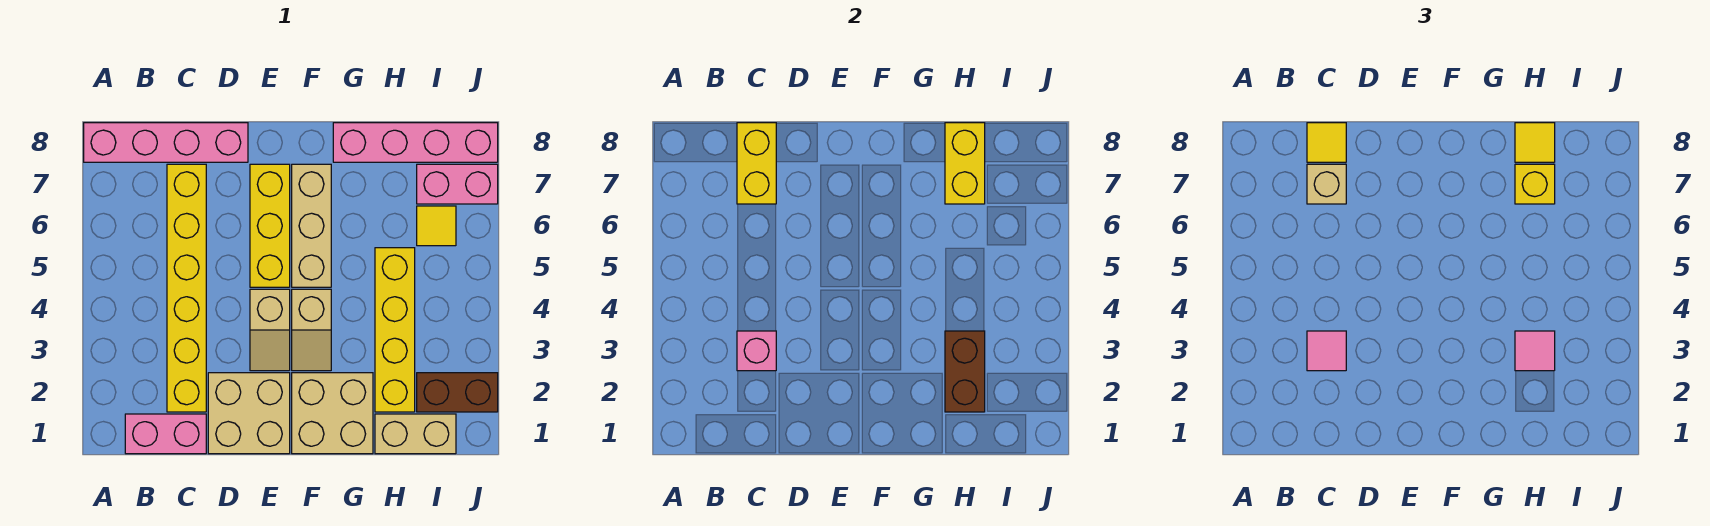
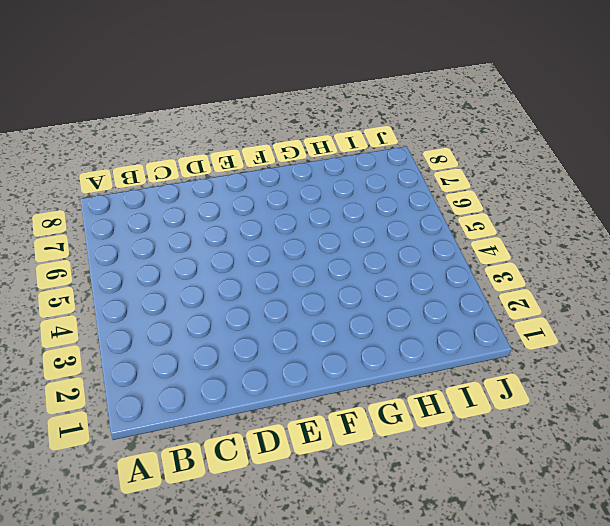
none -> pink 1x4 brick [84,123,248,162]
none -> pink 1x2 brick [125,414,206,454]
none -> yellow 1x6 brick [167,164,206,412]

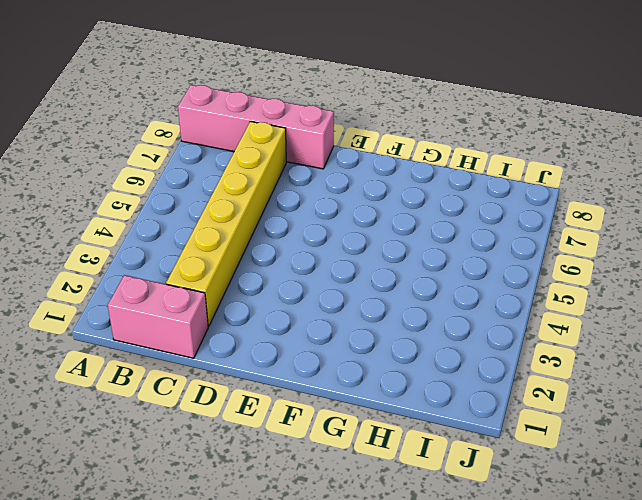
none -> tan 2x2 brick [208,373,290,454]
none -> tan 1x2 slope [250,289,290,371]
none -> yellow 1x3 brick [250,164,290,287]

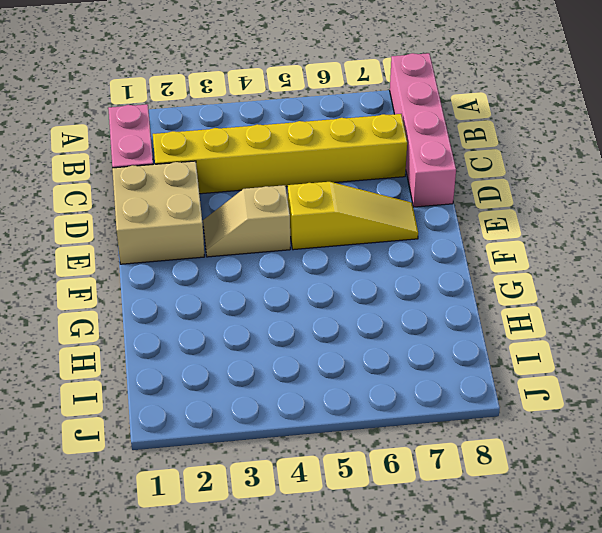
yellow 1x3 slope [288,182,418,250] -> yellow 1x3 brick [250,164,290,287]
none -> tan 2x2 brick [292,373,373,454]
none -> tan 1x2 slope [292,289,331,371]
none -> tan 1x3 brick [292,164,331,287]

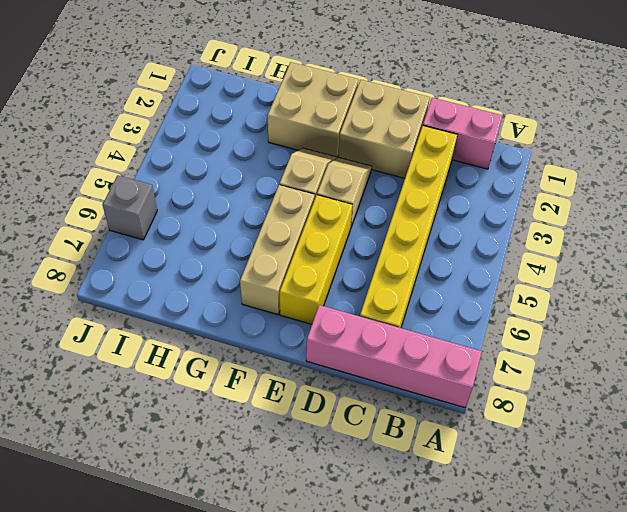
grey 1x1 brick [102,175,157,240] -> none
none -> pink 1x4 brick [333,123,498,162]
none -> tan 1x2 brick [375,414,456,454]
none -> yellow 1x4 brick [375,248,415,412]

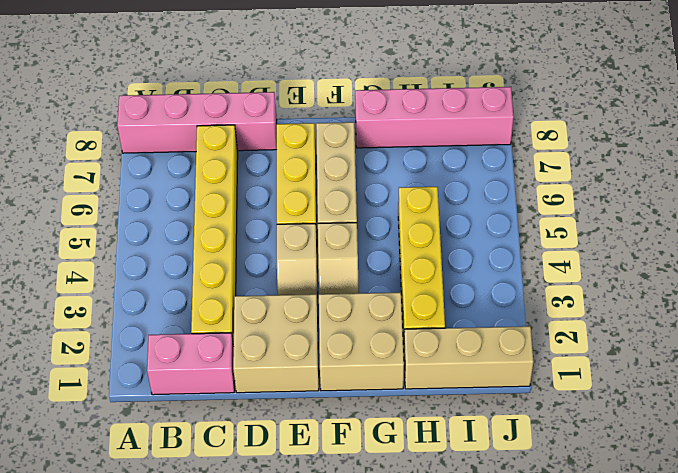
tan 1x3 brick [404,326,534,389] -> tan 1x2 brick [375,414,456,454]
none -> brown 1x2 brick [417,373,498,412]
none -> yellow 1x1 tile [417,206,456,246]
none -> pink 1x2 brick [417,164,498,204]

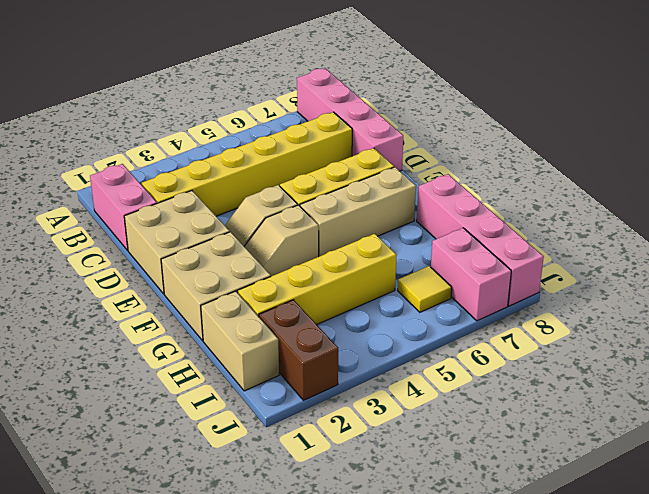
none -> pink 1x1 brick [737,331,776,371]
none -> yellow 1x2 brick [737,123,776,204]
none -> brown 1x2 brick [945,331,985,412]

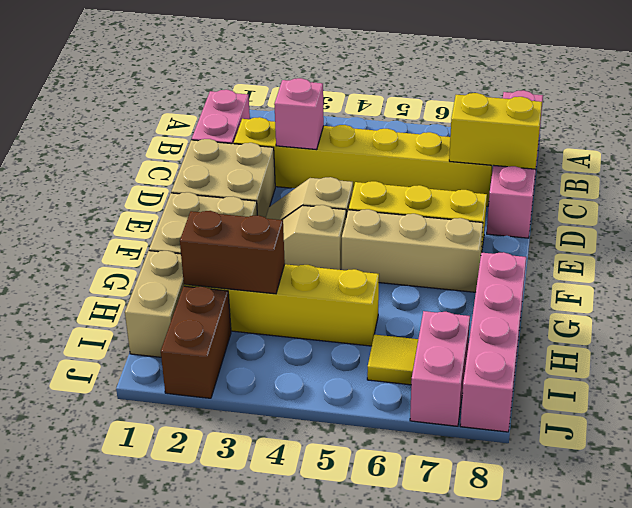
none -> yellow 1x2 brick [945,123,985,204]
none -> pink 1x1 tile [1307,331,1346,371]
none -> tan 1x1 brick [1307,164,1346,204]

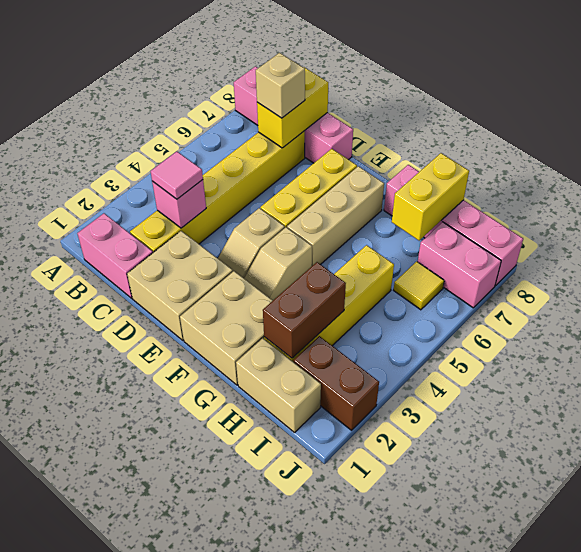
none -> yellow 1x1 tile [1307,123,1346,162]
none -> pink 1x1 tile [1515,331,1555,371]
none -> yellow 1x1 brick [1515,164,1555,204]

